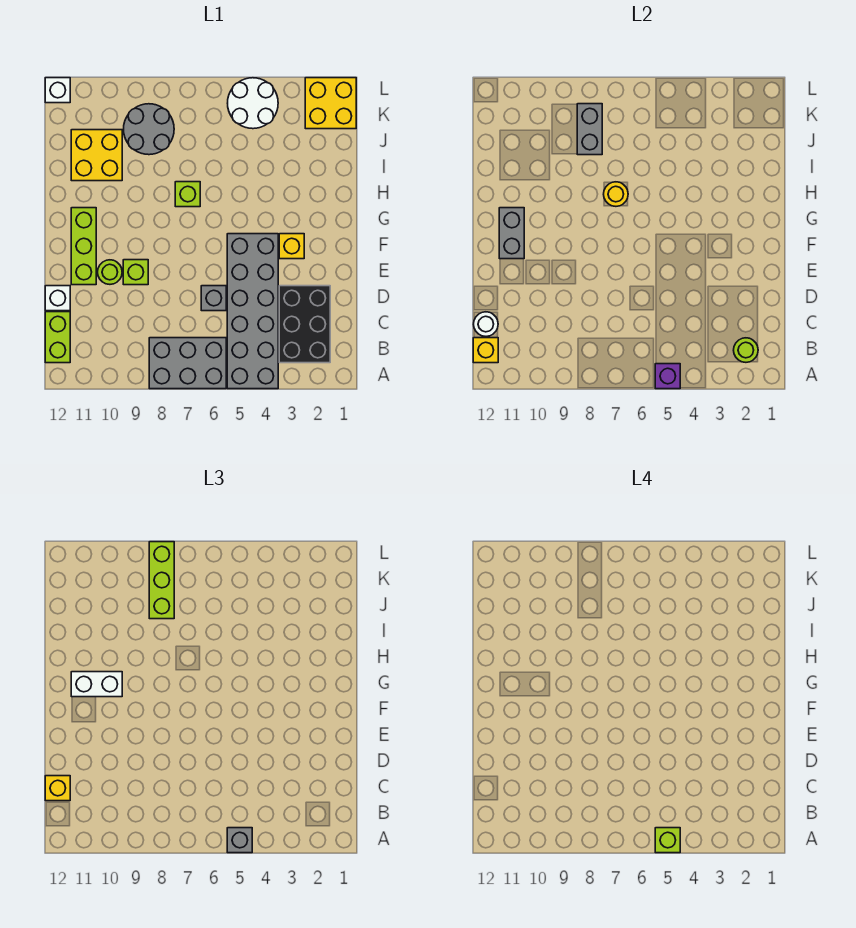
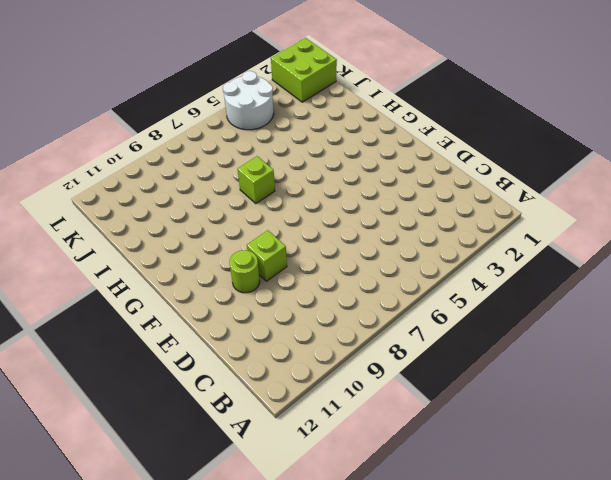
lime 2x2 brick [271,38,337,102] -> yellow 2x2 brick [305,78,356,129]
none -> grey 2x6 brick [227,234,278,389]
none -> grey 2x3 brick [149,338,226,389]
none -> black 2x3 brick [279,286,330,363]

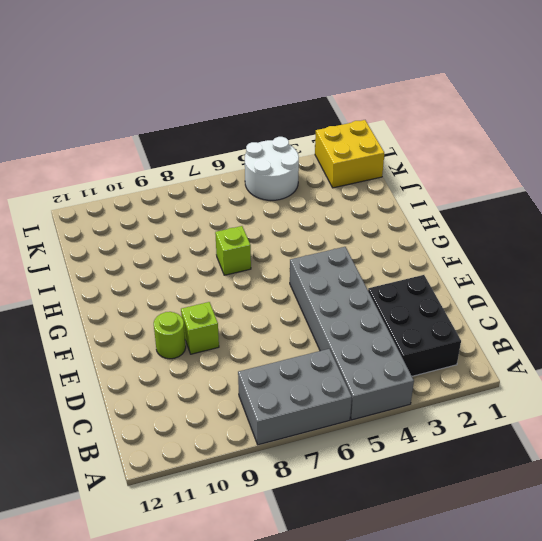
none -> lime 1x2 brick [45,312,70,363]
none -> grey 1x1 brick [201,286,226,311]
none -> white 1x1 brick [45,286,70,311]

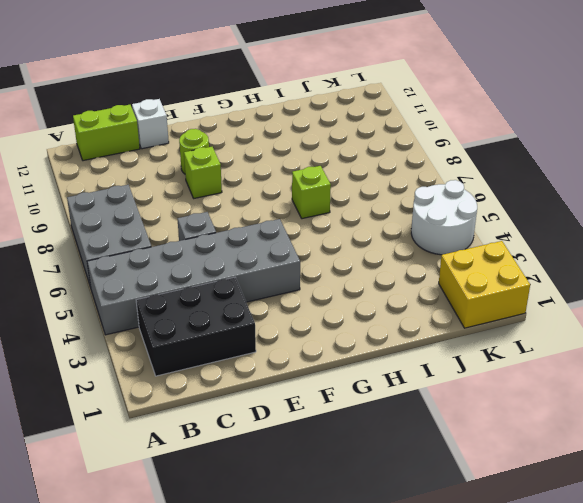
none -> lime 1x3 brick [71,208,96,285]
none -> yellow 1x1 brick [279,234,304,259]
none -> yellow 2x2 brick [71,130,122,181]

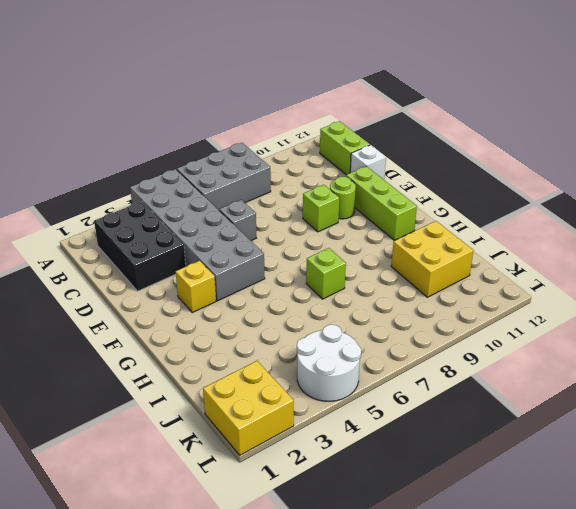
none -> grey 2x2 round brick [124,104,174,155]
none -> white 1x1 brick [45,78,70,103]
none -> purple 1x1 brick [655,364,680,389]

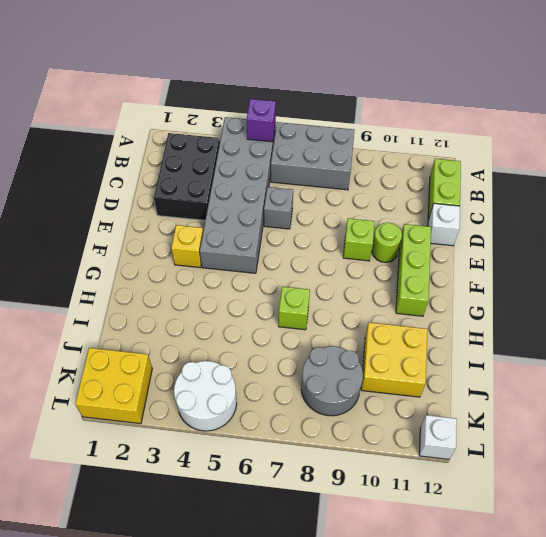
none -> lime 1x1 round brick [734,338,758,362]
none -> yellow 1x1 brick [473,338,498,363]
none -> white 1x1 round brick [474,312,498,336]

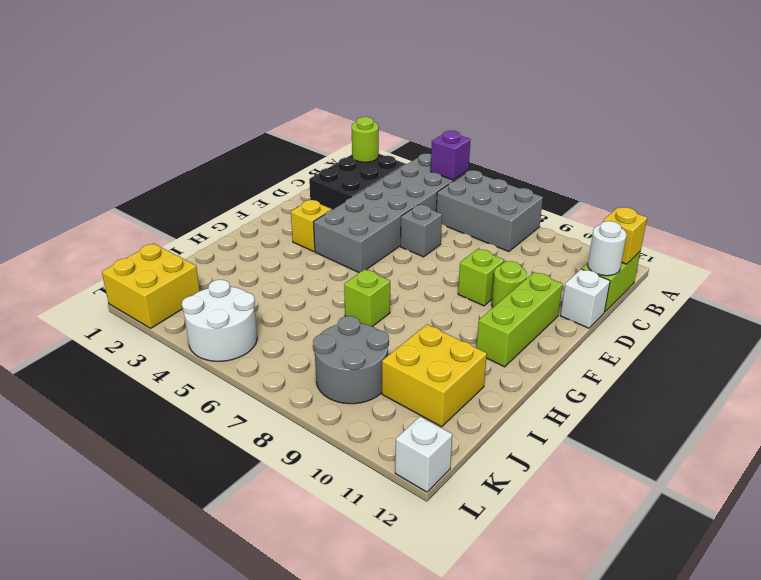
none -> grey 1x2 brick [499,208,524,259]
none -> yellow 1x1 round brick [604,182,628,206]
none -> grey 1x2 brick [577,104,602,155]

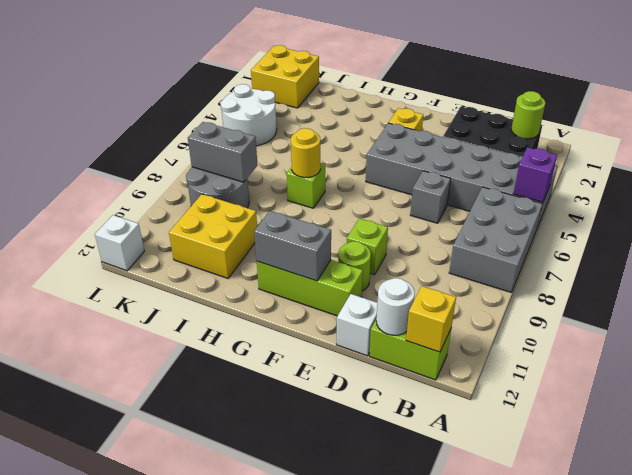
none -> grey 1x1 brick [227,828,252,853]
none -> yellow 1x1 brick [45,776,70,801]
none -> white 1x2 brick [71,672,122,697]

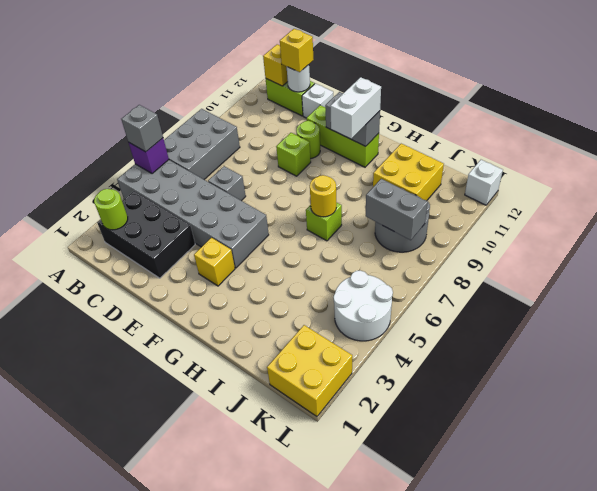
none -> lime 1x3 brick [149,542,174,619]
none -> lime 1x1 brick [655,828,680,853]

